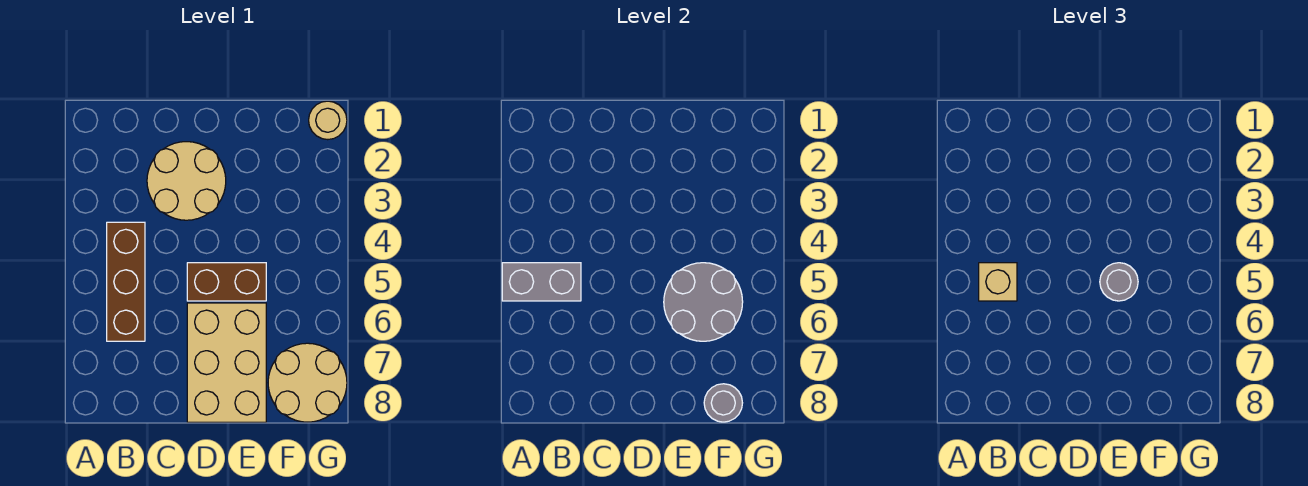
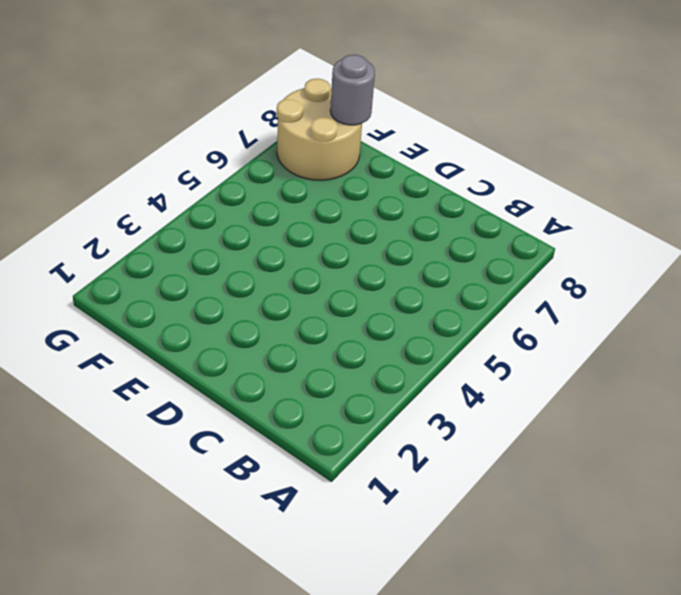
none -> brown 1x3 brick [107,222,145,341]
none -> tan 2x2 round brick [147,142,226,220]

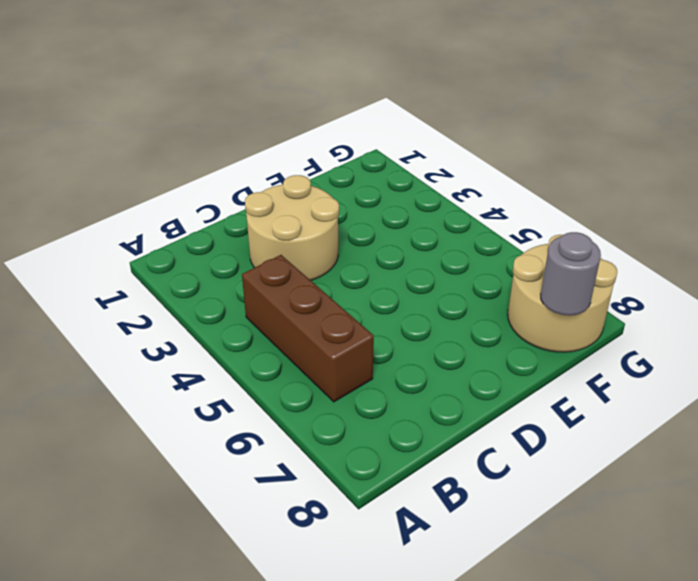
none -> brown 1x2 brick [187,263,266,301]
none -> tan 2x3 brick [187,303,266,422]

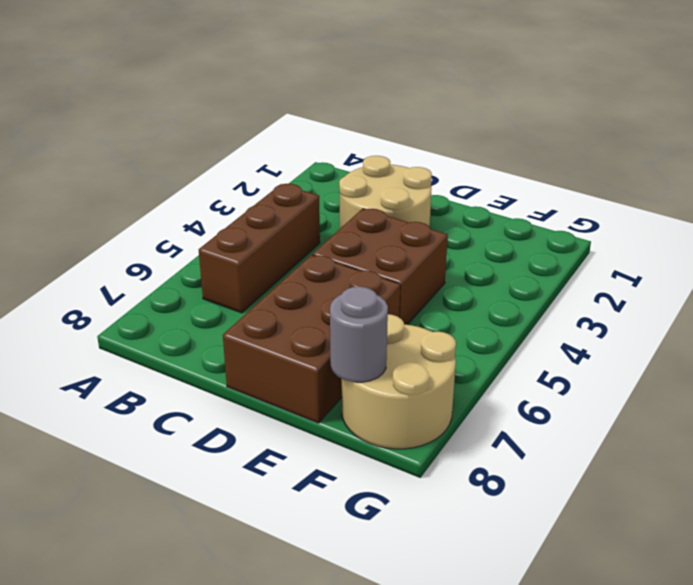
brown 2x2 brick [313,209,448,325] -> brown 1x2 brick [187,263,266,301]
brown 2x3 brick [223,255,400,423] -> tan 2x3 brick [187,303,266,422]
none -> tan 1x1 round brick [309,101,347,140]
none -> grey 1x2 brick [502,263,581,301]

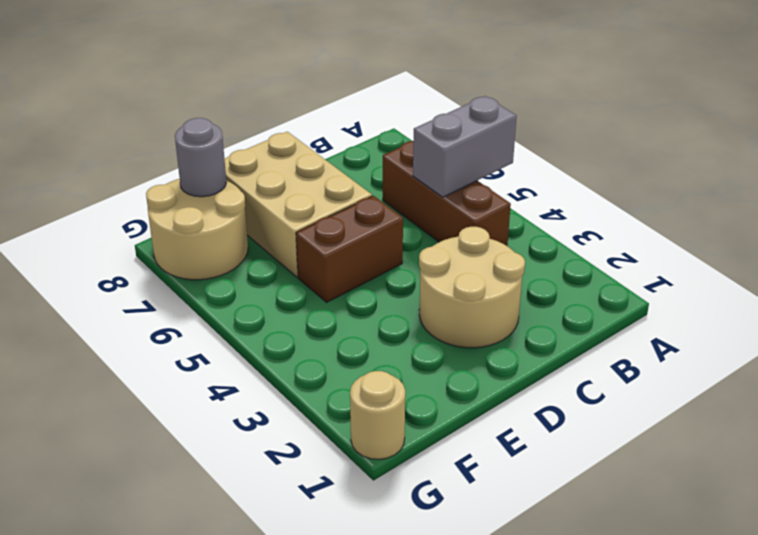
none -> grey 2x2 round brick [664,263,743,341]
none -> tan 1x1 brick [979,263,1017,301]

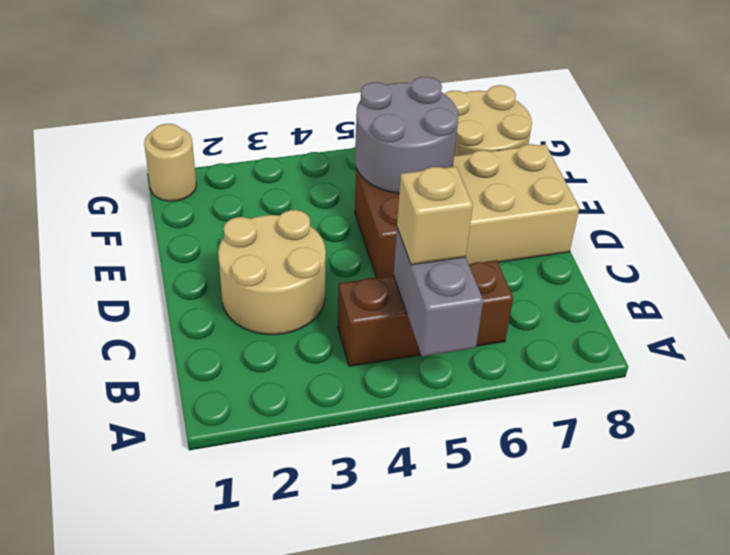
none -> grey 1x1 round brick [704,384,742,422]
none -> grey 1x1 round brick [1100,263,1138,301]

